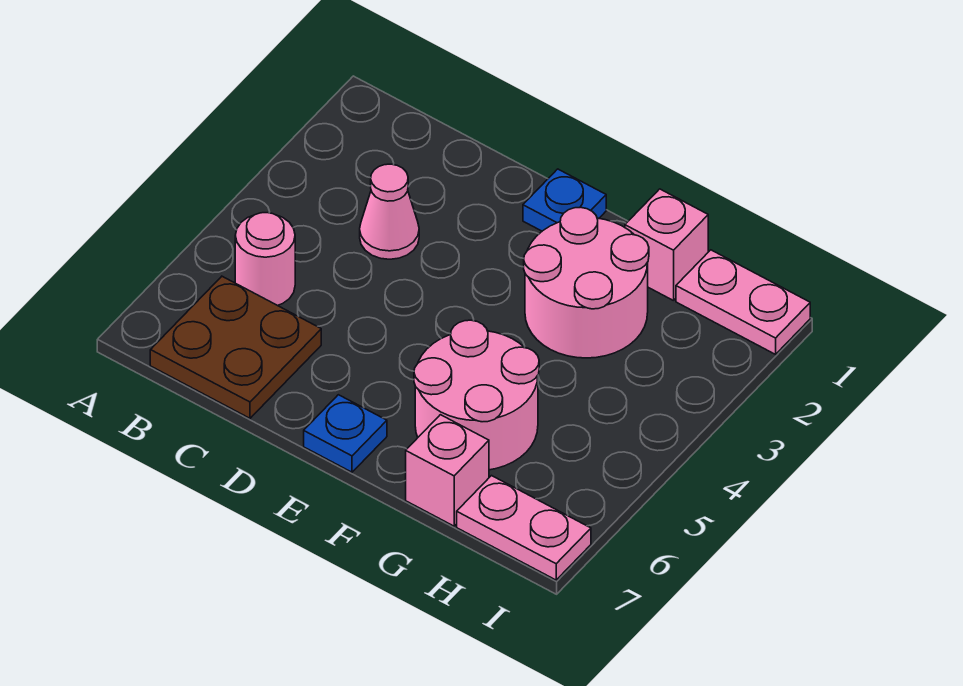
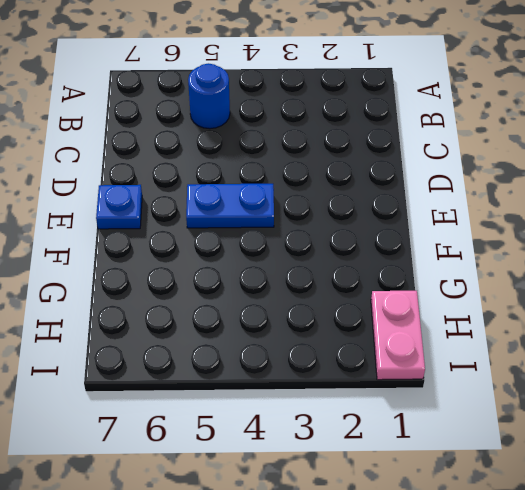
blue 1x1 round brick [188,63,230,129] -> pink 1x1 round brick [235,213,295,306]
blue 1x2 plate [186,184,274,228] -> none
none -> brown 2x2 plate [150,276,321,418]
none -> pink 1x1 cone [360,164,419,259]

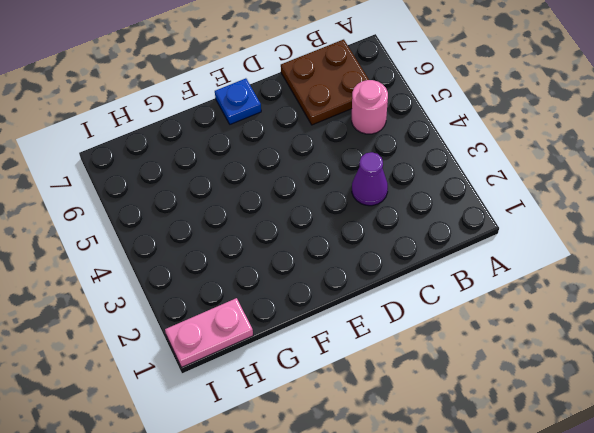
purple 1x1 cone [352,152,388,206] -> pink 1x1 cone [360,164,419,259]
none -> blue 1x1 plate [523,169,606,231]
none -> pink 2x2 round brick [524,207,649,358]

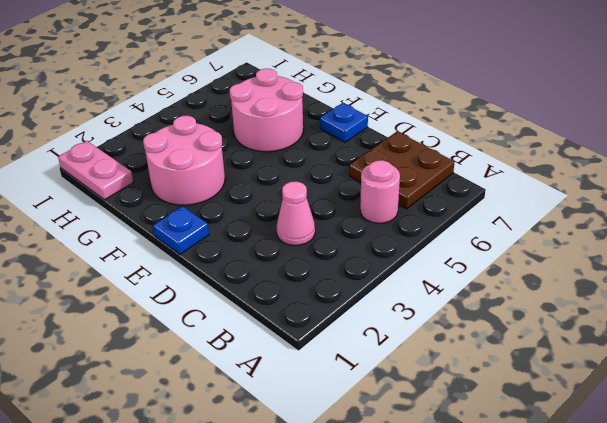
none -> pink 1x1 brick [625,189,708,301]
none -> pink 1x1 brick [406,415,489,526]

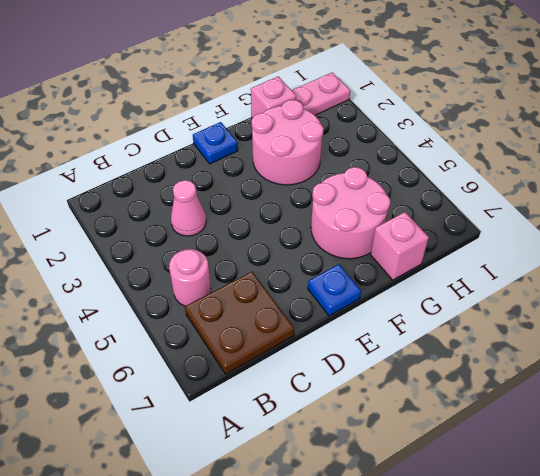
none -> pink 1x2 plate [457,476,591,580]

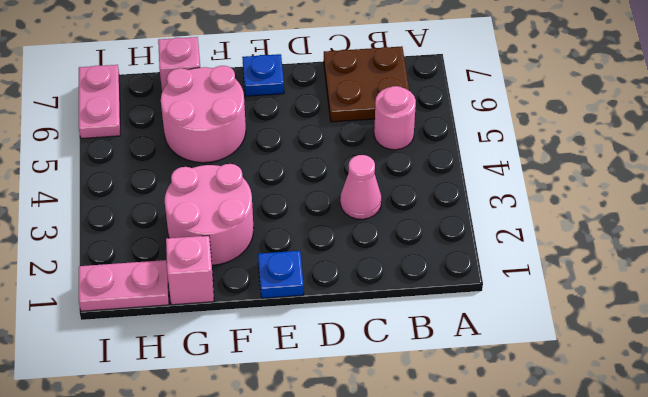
pink 1x2 plate [79,65,120,138] -> pink 1x2 plate turned to [457,476,591,580]

